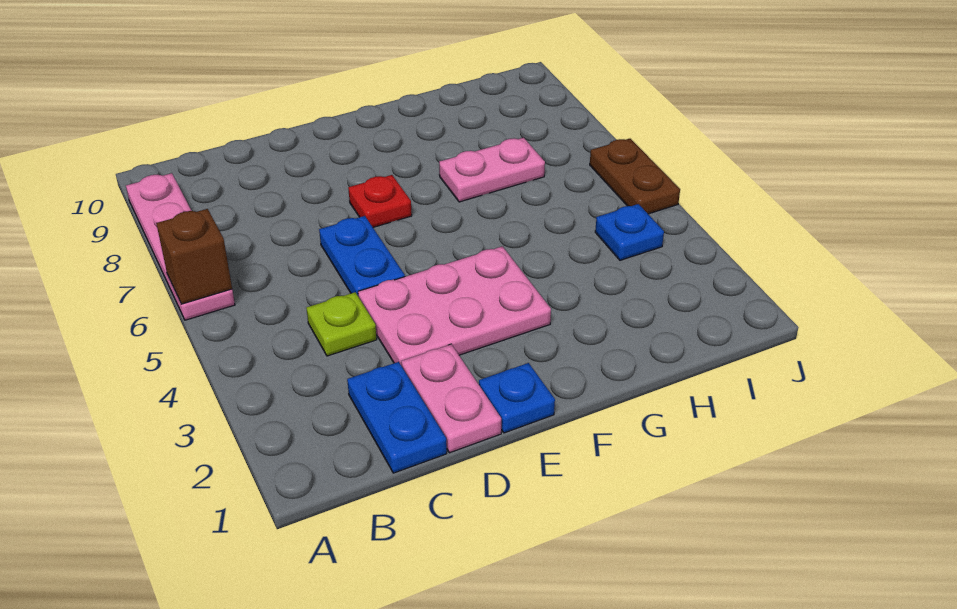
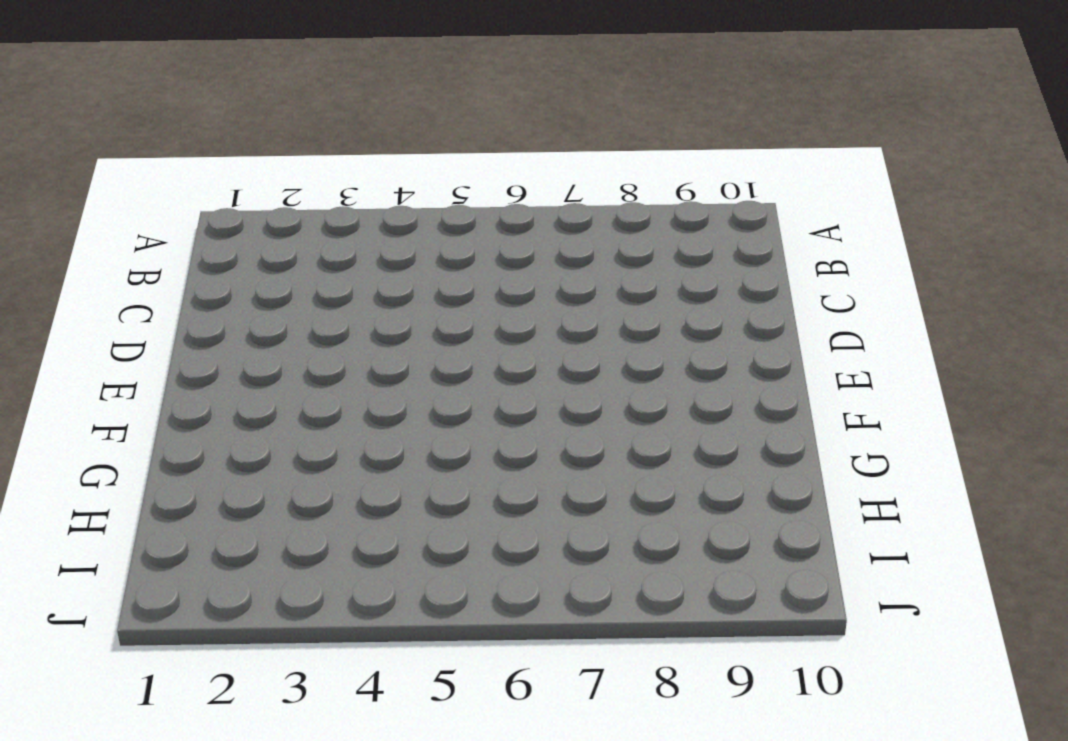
none -> pink 1x4 plate [126,173,235,320]
none -> blue 1x2 plate [347,362,447,473]
none -> lime 1x1 plate [306,292,377,356]

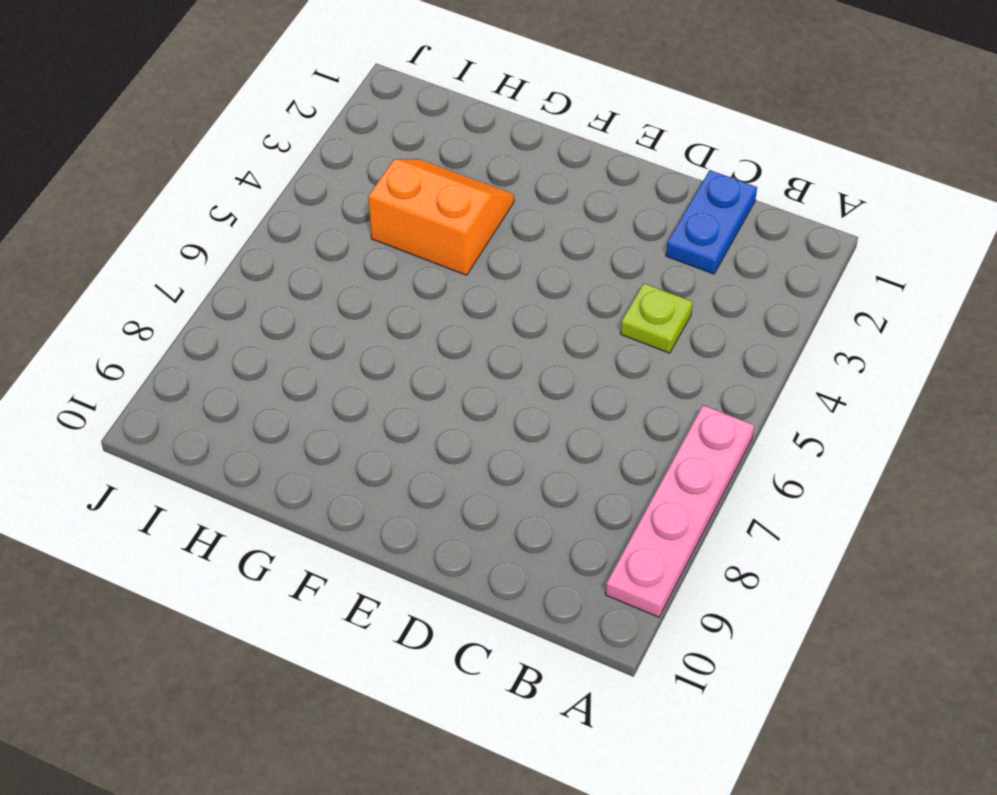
orange 2x2 slope [368,159,514,275] -> none
none -> pink 1x2 plate [401,344,501,453]
none -> pink 2x3 plate [358,246,551,366]
none -> blue 1x2 plate [319,216,405,295]

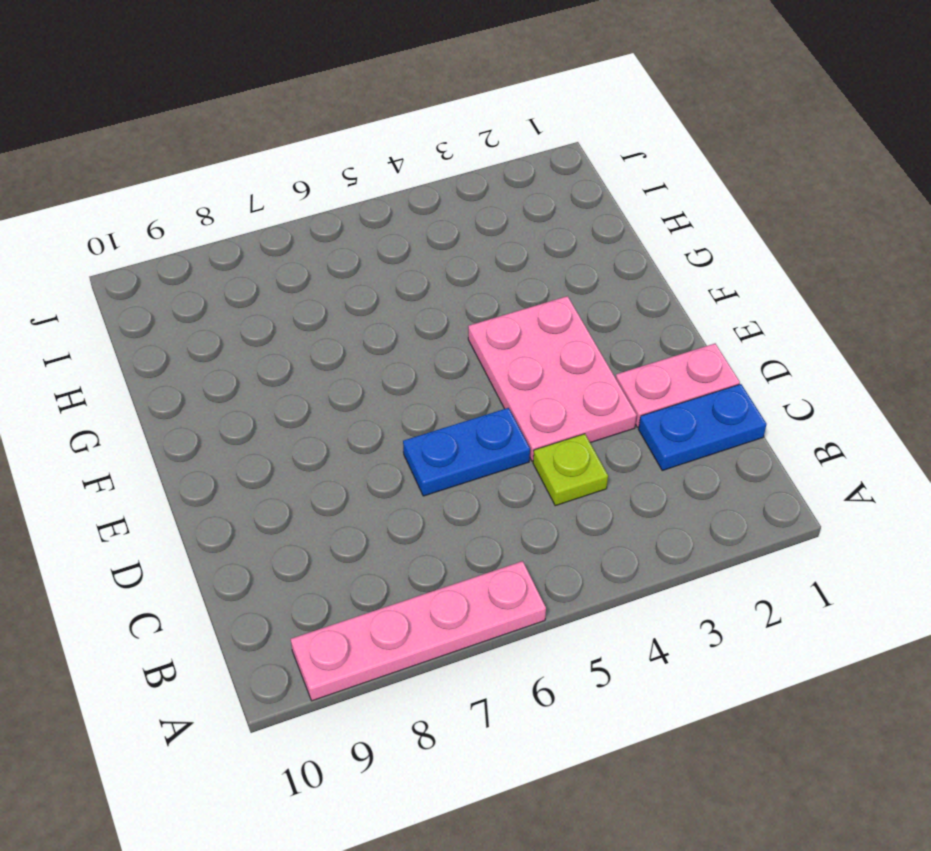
none -> blue 1x1 plate [479,363,555,433]
none -> red 1x1 plate [348,175,412,227]
none -> pink 1x2 plate [439,138,545,202]

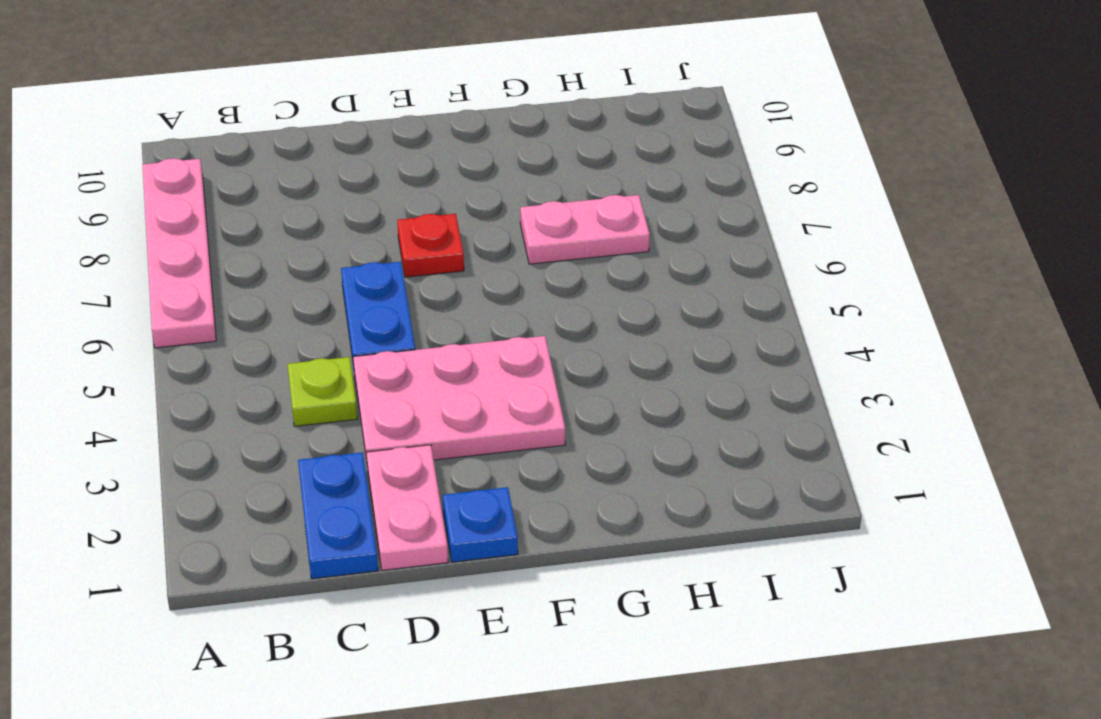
none -> blue 1x1 plate [595,204,664,260]
none -> brown 1x2 plate [590,139,680,214]
none -> brown 1x1 brick [156,209,232,304]

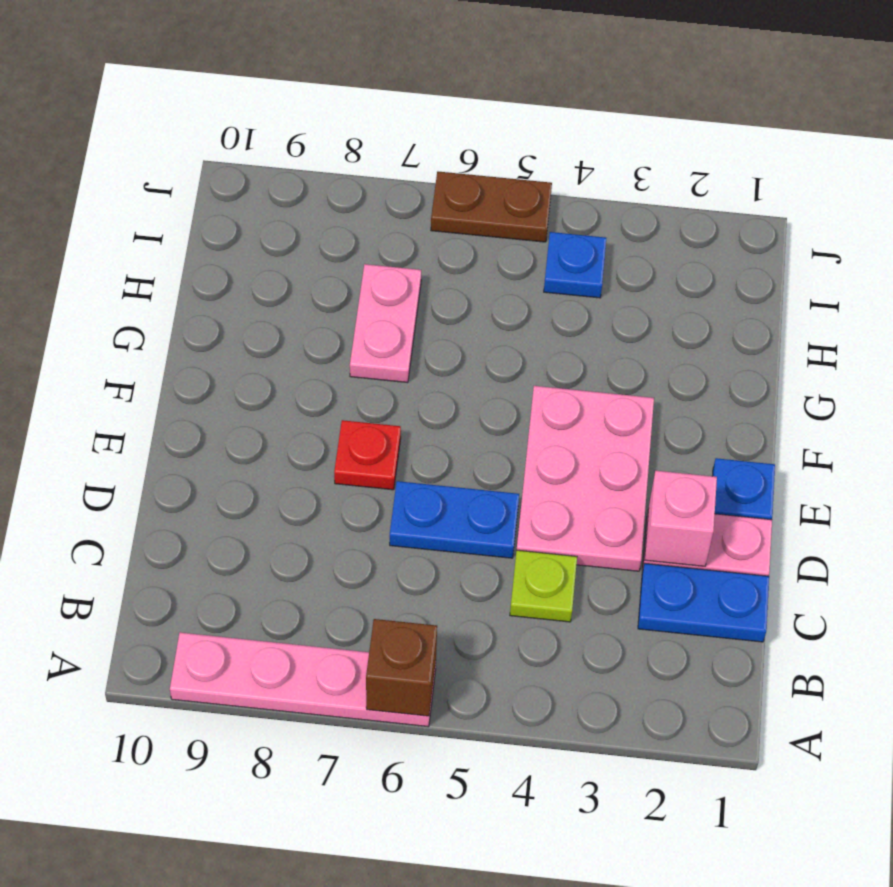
pink 1x1 brick [645,471,717,566] -> none

